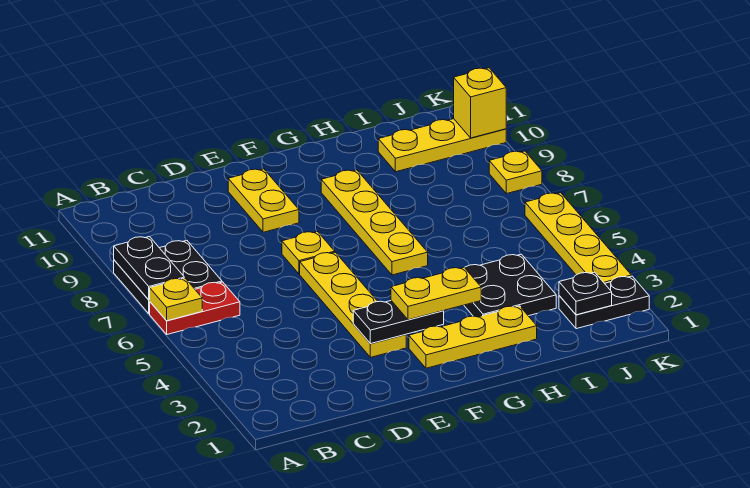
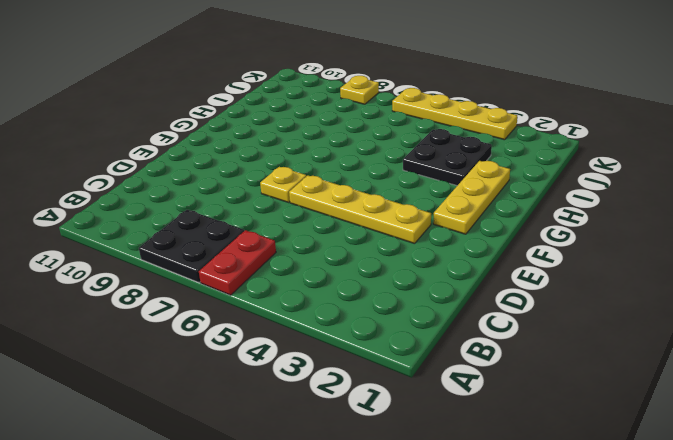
none -> yellow 1x2 plate [228,169,299,232]
none -> yellow 1x4 plate [321,170,428,275]
none -> yellow 1x3 plate [378,119,506,172]

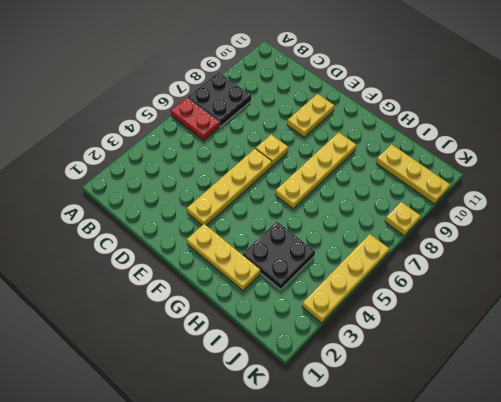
none -> black 1x2 plate [559,276,649,329]
none -> yellow 1x1 plate [150,278,202,321]
none -> black 1x2 plate [114,237,184,300]

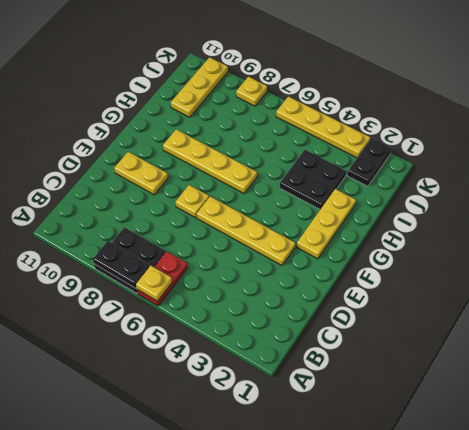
none -> black 1x2 plate [353,301,444,344]
none -> black 1x1 plate [559,272,612,315]
none -> yellow 1x1 brick [454,68,506,138]

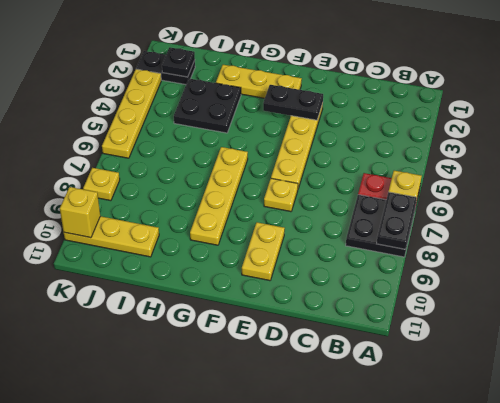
none -> yellow 1x2 plate [391,267,481,320]

